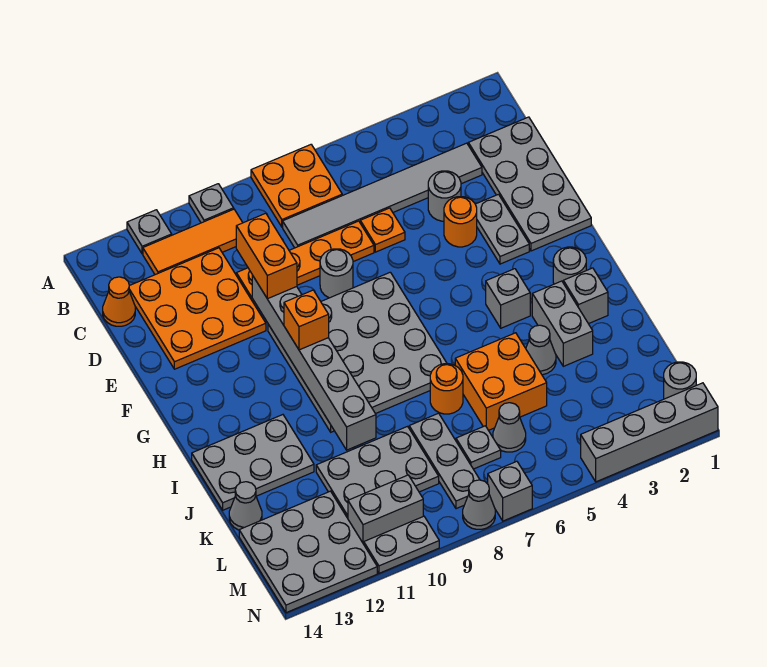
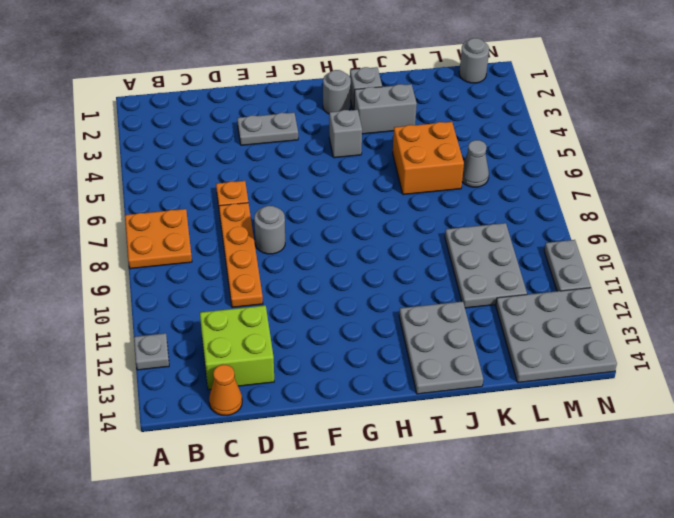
lime 2x2 brick [200,305,274,390] -> orange 3x3 plate [129,248,266,369]
none -> grey 1x1 plate [189,184,234,223]
none -> orange 1x3 tile [143,209,243,275]
none -> grey 2x4 plate [468,117,591,251]
none -> grey 1x6 tile [283,143,482,248]

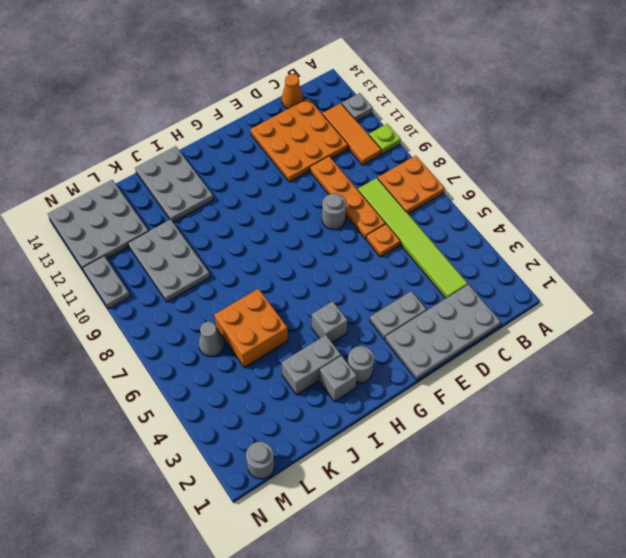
lime 1x1 plate [369,124,401,154] -> grey 1x1 plate [189,184,234,223]
lime 1x6 tile [358,178,468,298] -> grey 1x6 tile [283,143,482,248]
none -> grey 1x1 round brick [428,171,461,221]
none -> orange 1x1 round brick [444,197,477,247]
none -> grey 4x4 plate [268,272,447,432]
none -> grey 1x1 cone [526,325,556,375]

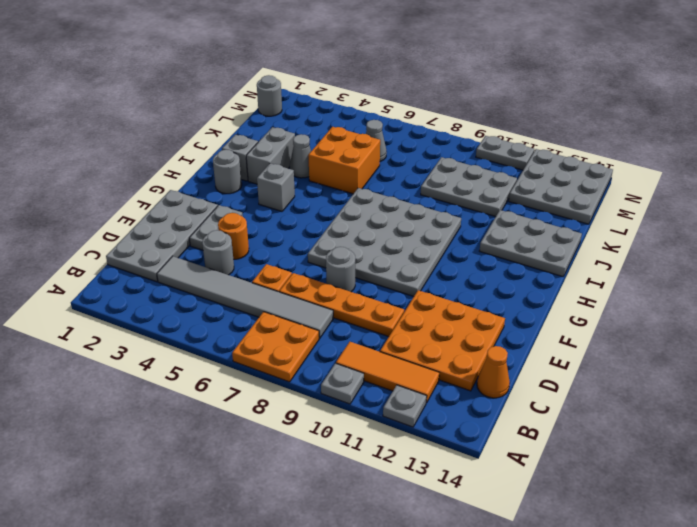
none -> orange 1x1 round brick [430,364,463,414]
none -> grey 1x3 plate [409,413,480,509]
none -> grey 1x1 cone [229,482,262,530]
none -> grey 1x1 plate [456,426,501,469]

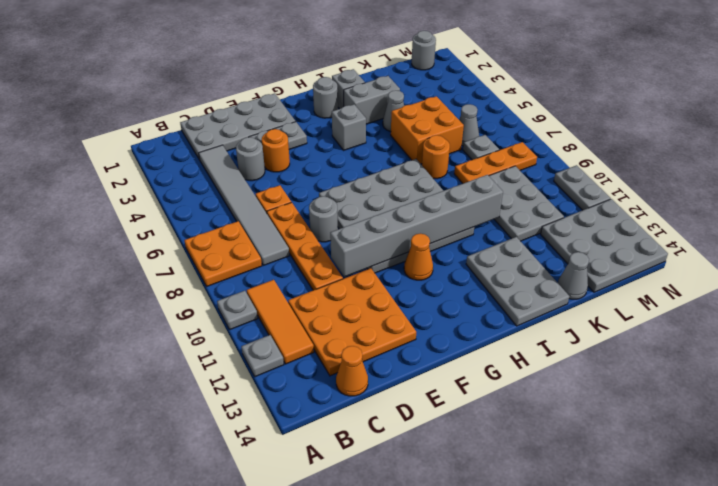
orange 1x1 cone [404,234,433,280] -> none
orange 1x3 plate [454,142,537,183] -> grey 1x3 plate [409,413,480,509]
none -> grey 1x2 brick [348,475,423,544]
none -> grey 1x4 brick [581,383,718,482]
none -> grey 1x1 brick [488,461,532,521]
none -> grey 1x1 cone [463,480,495,529]

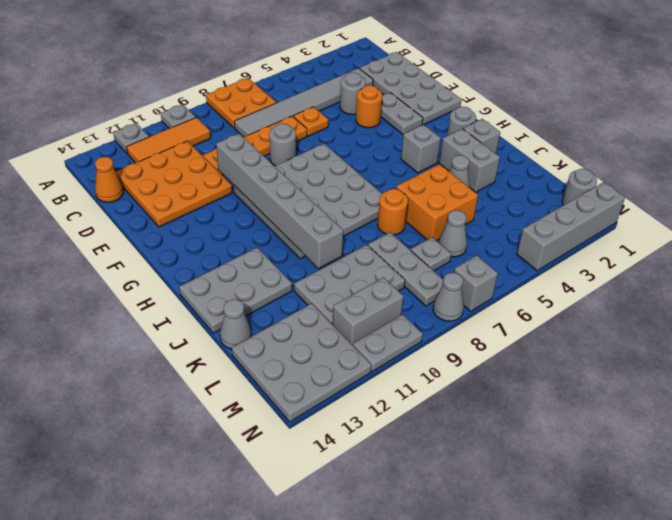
none -> orange 1x2 brick [236,213,297,299]
none -> orange 1x1 brick [284,290,329,350]

